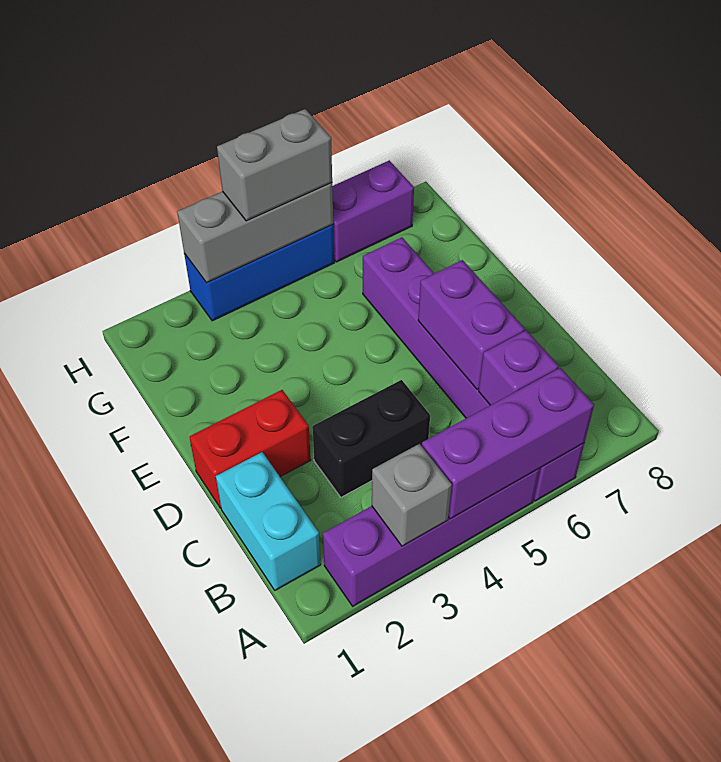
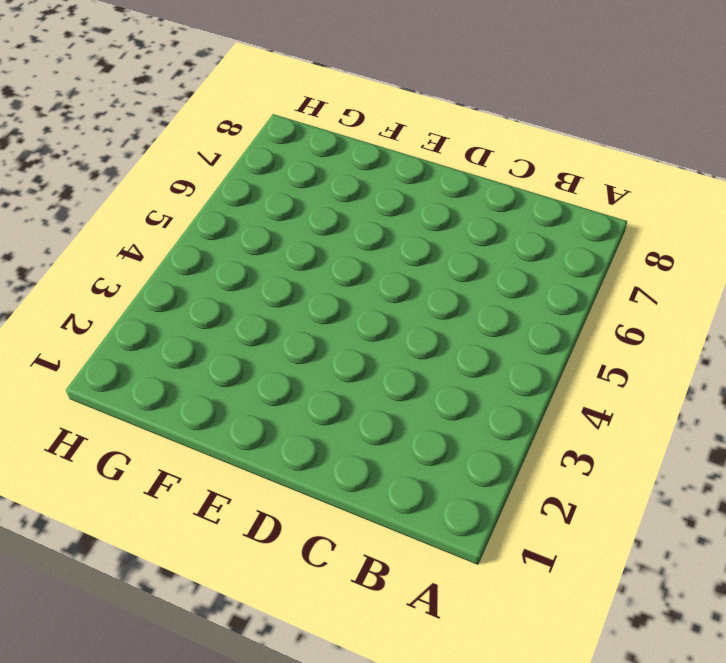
none -> purple 1x4 brick [323,468,540,606]
none -> purple 1x6 brick [363,237,584,501]
none -> cyan 1x2 brick [216,452,321,590]

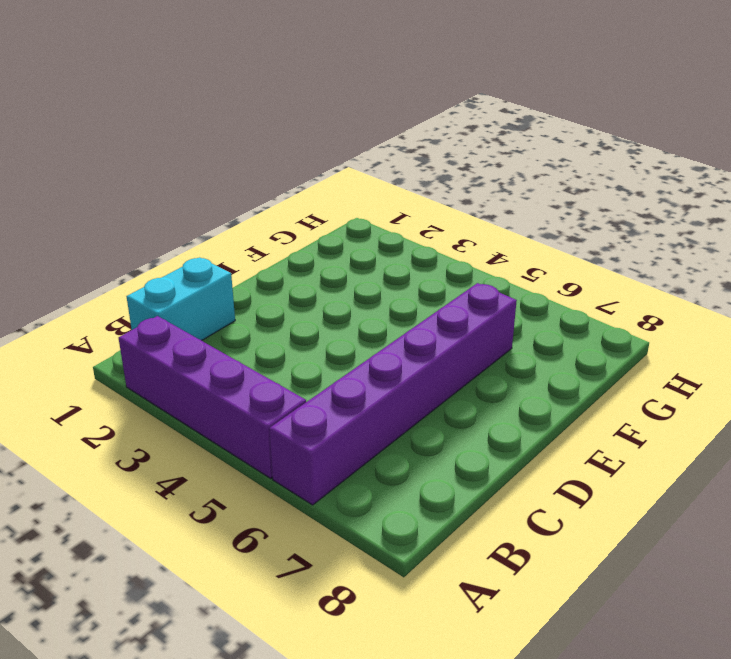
none -> black 1x2 brick [312,380,430,497]
none -> red 1x2 brick [189,390,311,508]
none -> blue 1x3 brick [184,225,334,321]

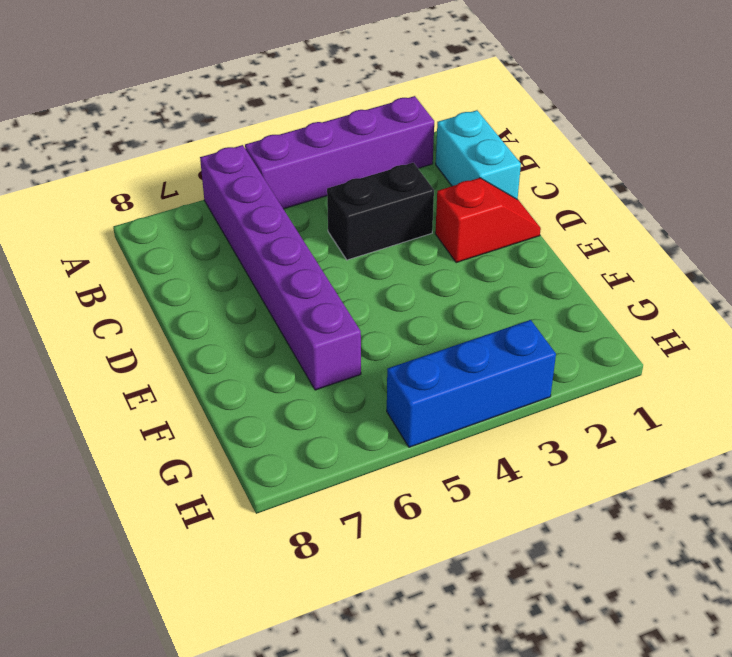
red 1x2 slope [435,178,541,263] -> red 1x2 brick [189,390,311,508]
none -> purple 1x2 brick [332,160,414,262]
none -> grey 1x1 brick [372,444,452,546]
none -> purple 1x3 brick [422,368,594,519]

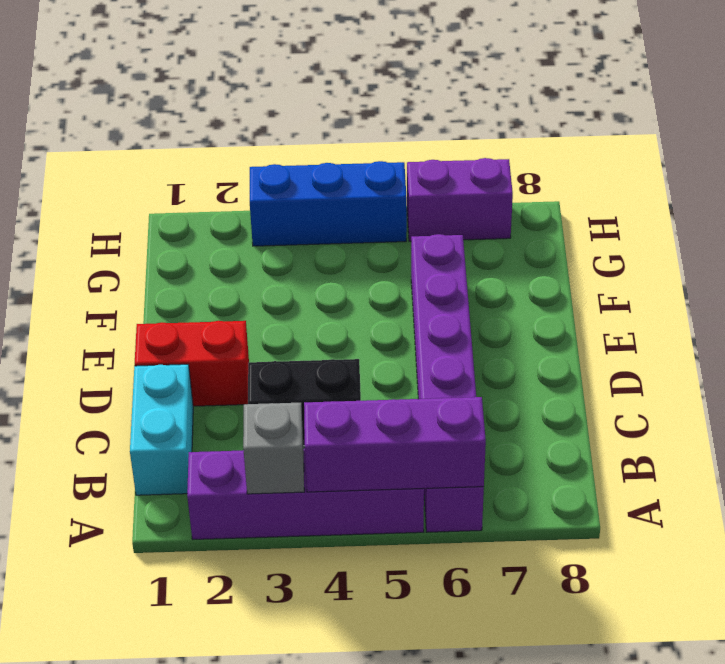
none -> purple 1x1 brick [479,330,559,405]
none -> purple 1x2 brick [418,260,525,389]
none -> grey 1x3 brick [177,183,333,283]

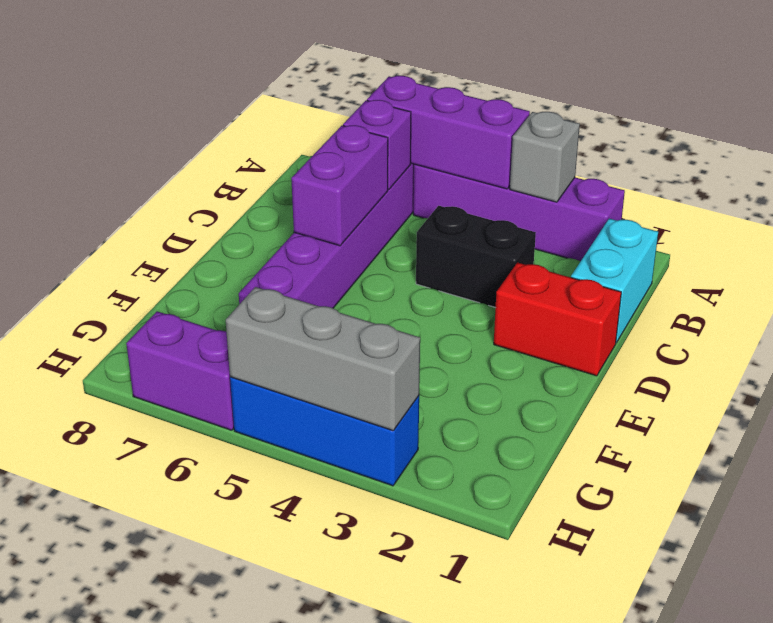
none -> grey 1x2 brick [217,109,332,221]

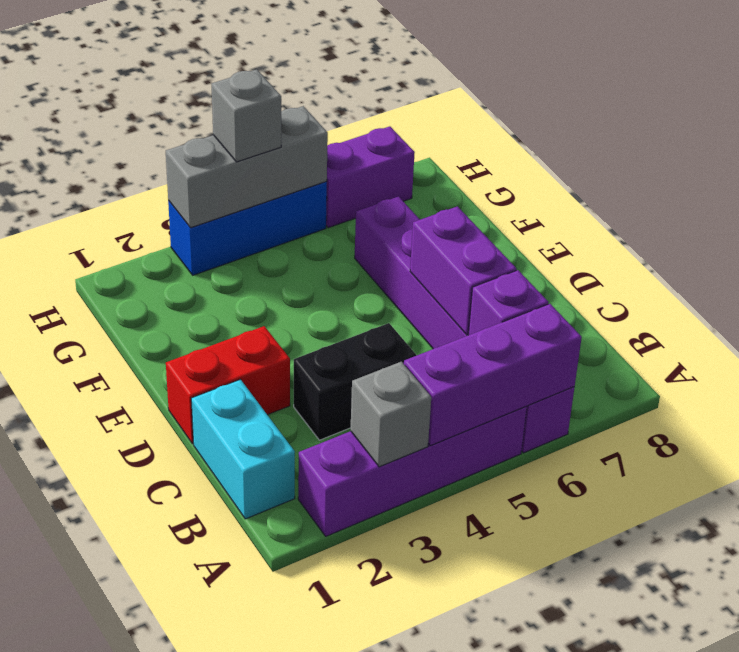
grey 1x1 brick [212,69,281,162] -> grey 1x2 brick [217,109,332,221]

